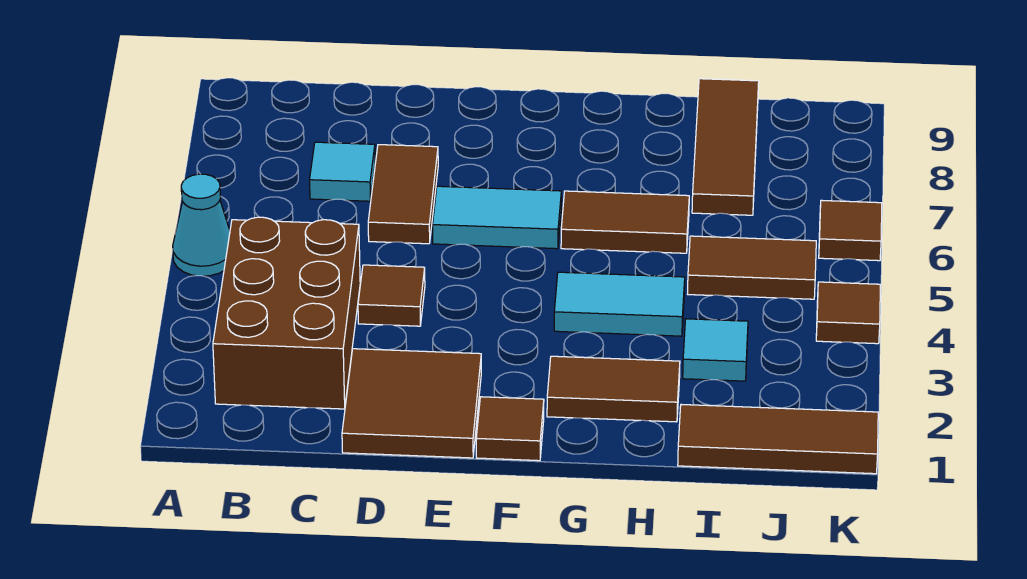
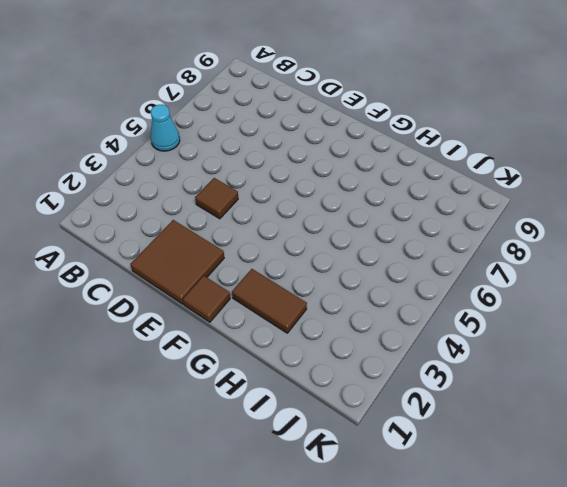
none -> brown 2x3 brick [213,217,360,409]
none -> cyan 1x1 tile [310,142,375,201]
none -> brown 1x2 tile [368,145,438,244]

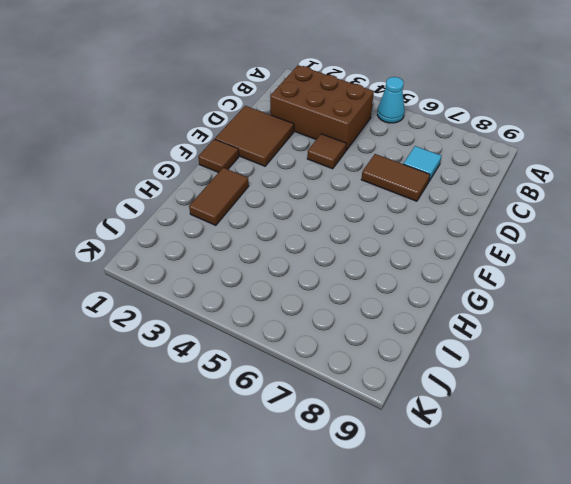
none -> cyan 1x2 tile [433,186,561,249]
none -> cyan 1x2 tile [554,272,685,336]
none -> brown 1x2 tile [561,191,689,253]

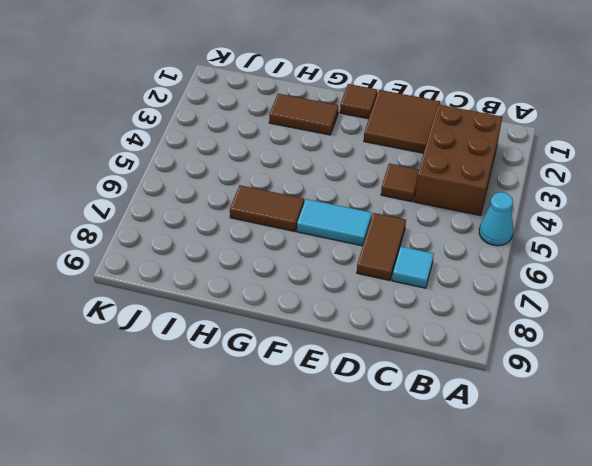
none -> cyan 1x2 tile [554,272,685,336]
none -> brown 1x3 tile [678,404,878,474]
none -> cyan 1x1 tile [683,319,748,381]

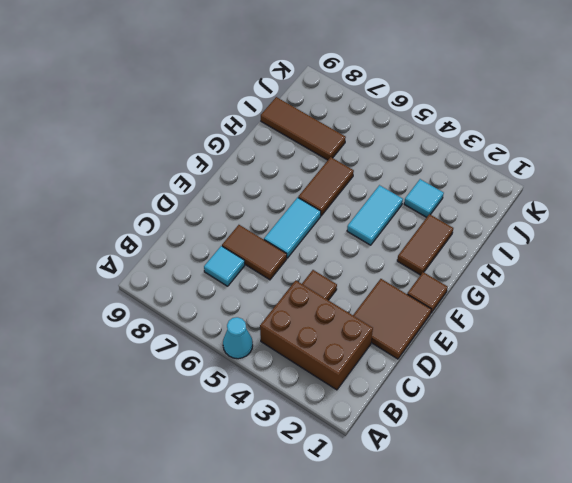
none -> brown 1x3 tile [678,404,878,474]
none -> brown 1x2 tile [688,236,816,299]
none -> brown 1x1 tile [816,282,880,344]

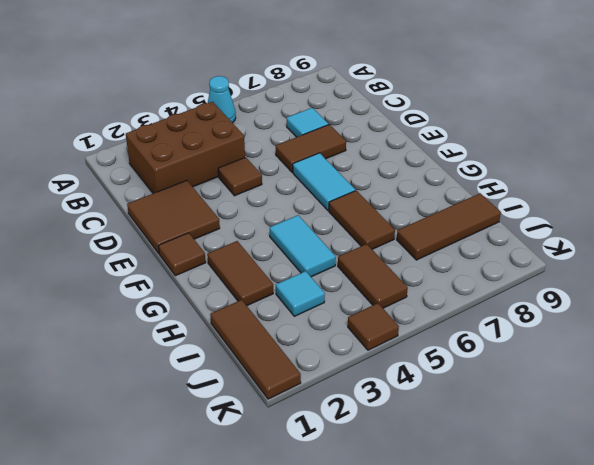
none -> brown 1x1 tile [819,200,882,261]

